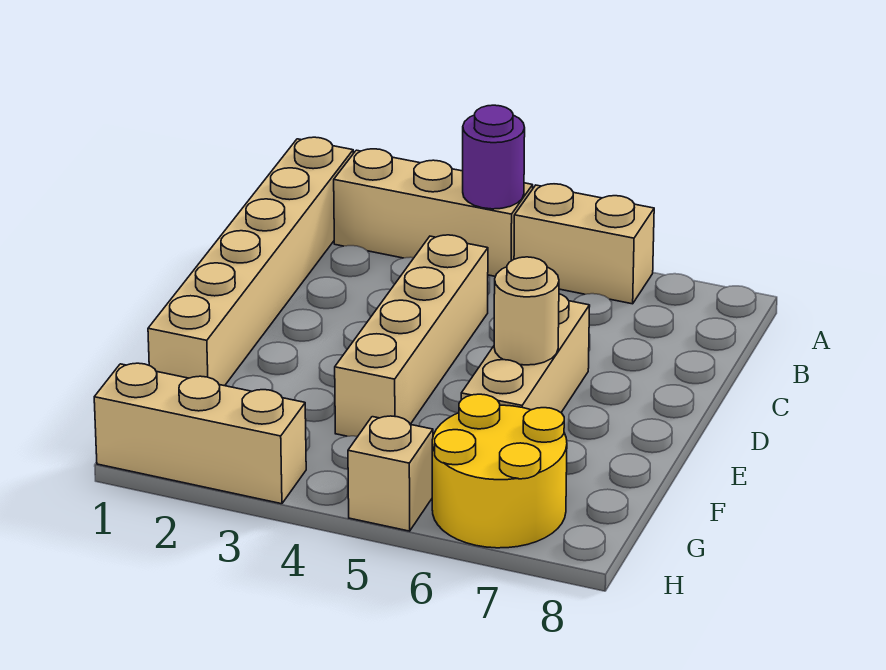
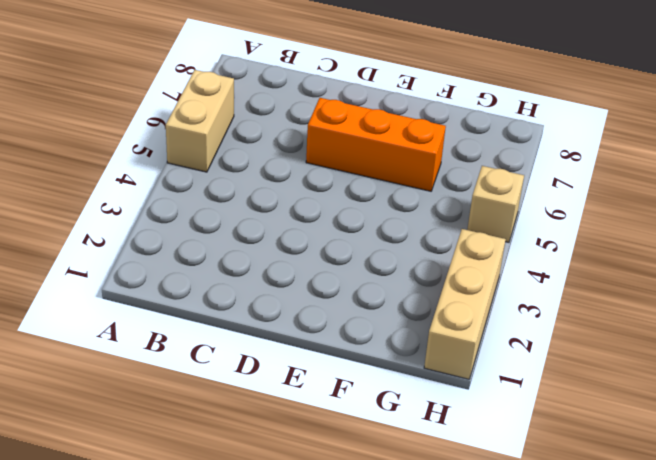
orange 1x3 brick [306,98,446,191] -> tan 1x3 brick [461,294,590,412]
none -> tan 1x6 brick [148,137,353,386]
none -> tan 1x3 brick [334,149,533,276]

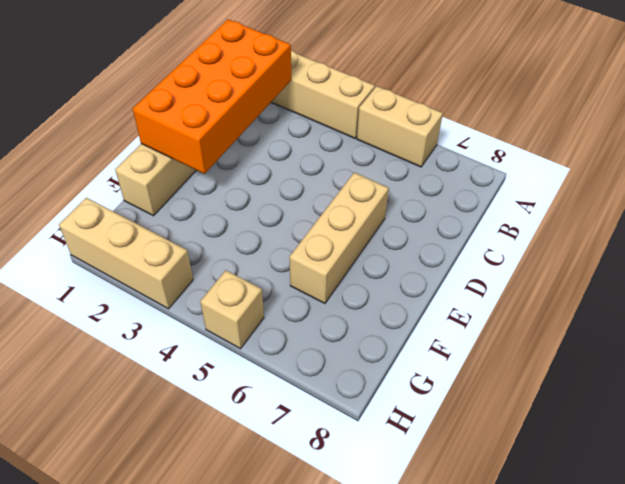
orange 2x4 brick [133,19,291,174] -> none
none -> tan 1x4 brick [335,235,488,436]
none -> yellow 2x2 round brick [432,394,567,548]

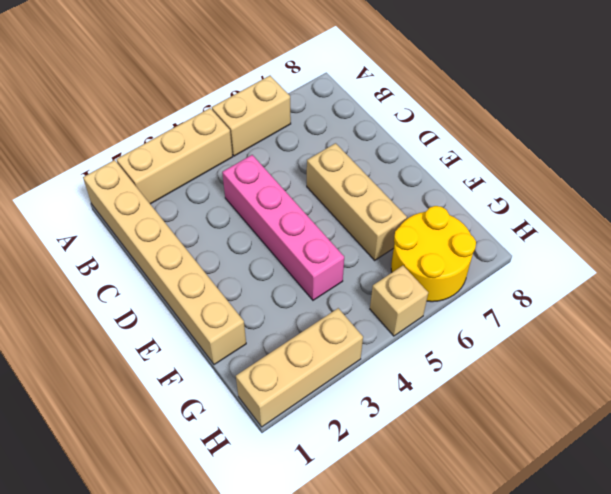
pink 1x4 brick [222,155,344,300] -> tan 1x4 brick [335,235,488,436]
none -> purple 1x1 round brick [463,105,525,209]
none -> tan 1x1 round brick [494,257,559,365]

